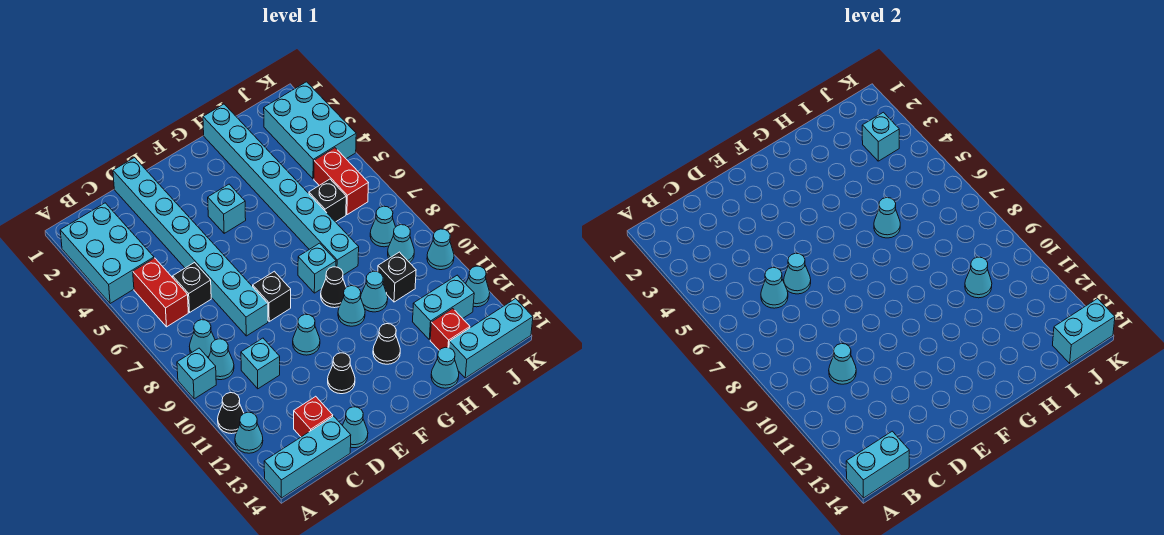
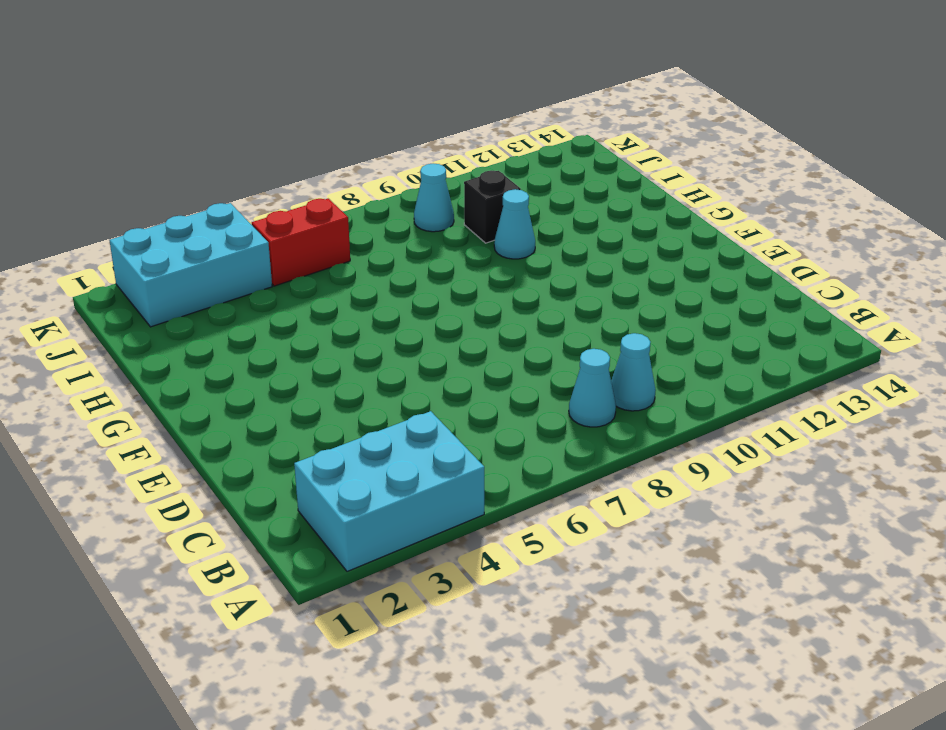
none -> cyan 1x1 brick [177,348,216,399]
none -> black 1x1 cone [218,393,244,434]
none -> cyan 1x1 cone [235,412,263,453]
none -> cyan 1x3 brick [264,416,351,498]

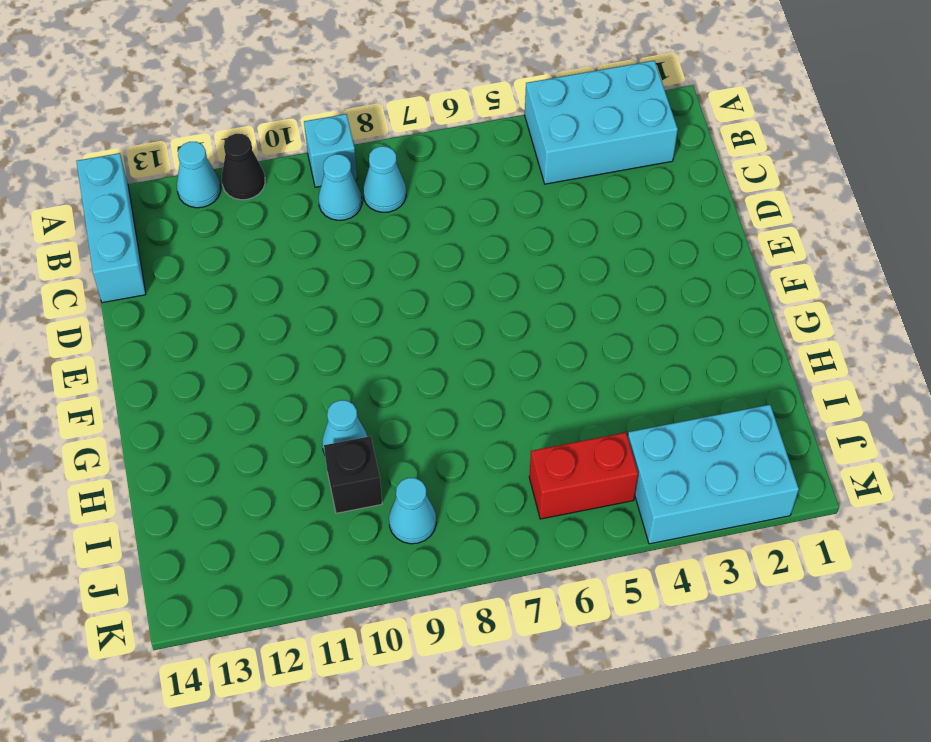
none -> red 1x2 brick [133,258,188,327]
none -> black 1x1 brick [173,263,211,312]
none -> cyan 1x1 brick [241,338,280,389]
none -> red 1x1 brick [294,396,333,437]

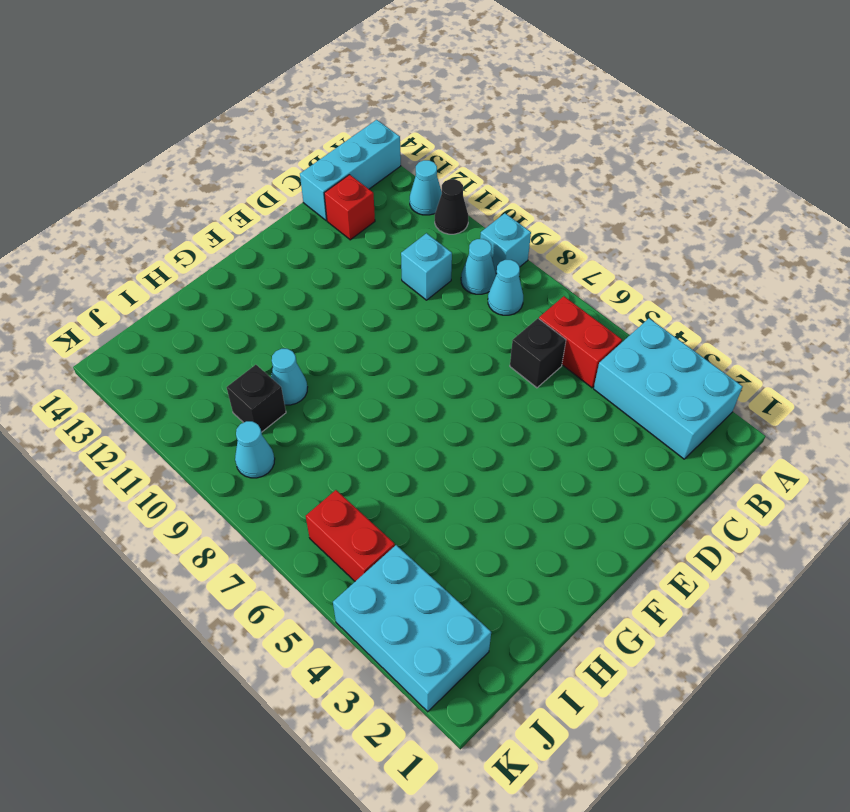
none -> cyan 1x8 brick [113,158,268,336]
none -> cyan 1x1 cone [342,407,368,448]
none -> black 1x1 brick [253,271,291,321]
none -> cyan 1x1 cone [293,314,320,355]

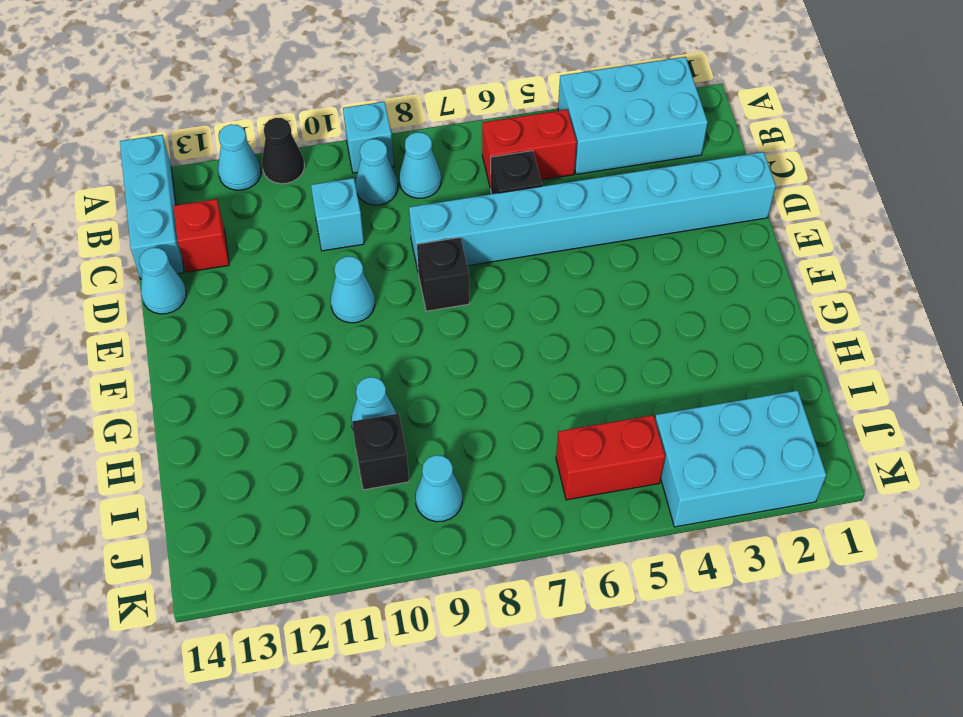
none -> black 1x1 cone [328,353,355,394]
none -> cyan 1x1 brick [208,184,246,233]
none -> cyan 1x1 brick [298,243,336,293]
none -> black 1x1 cone [321,267,346,308]

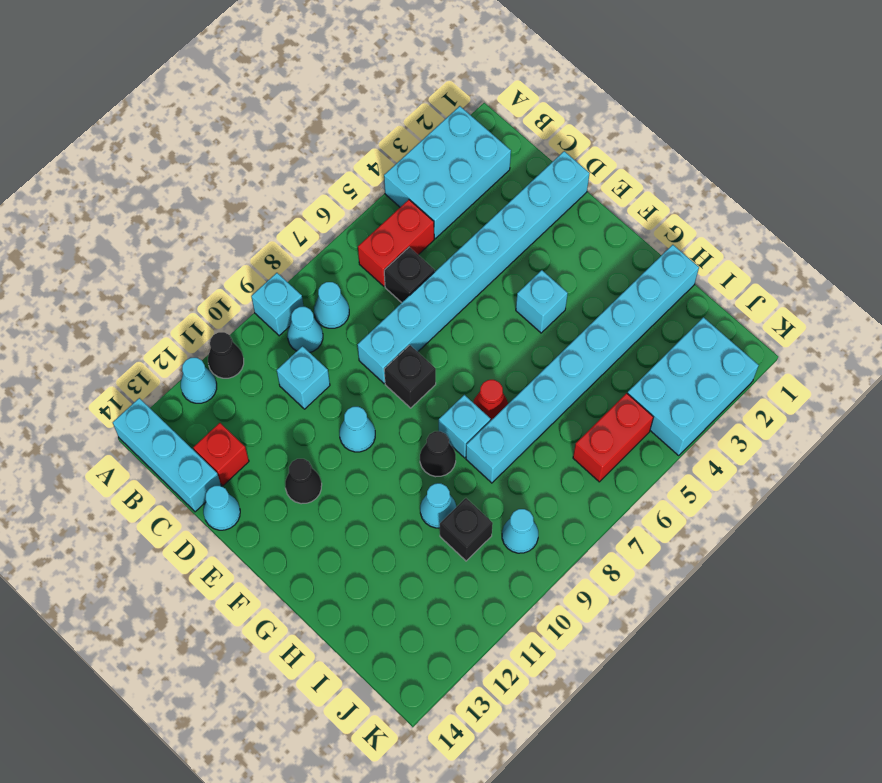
red 1x1 cone [473,380,508,421] -> none
none -> cyan 1x1 cone [338,286,365,326]
none -> black 1x1 cone [373,324,400,364]
none -> cyan 1x1 cone [431,347,459,388]
none -> black 1x1 brick [309,179,346,222]

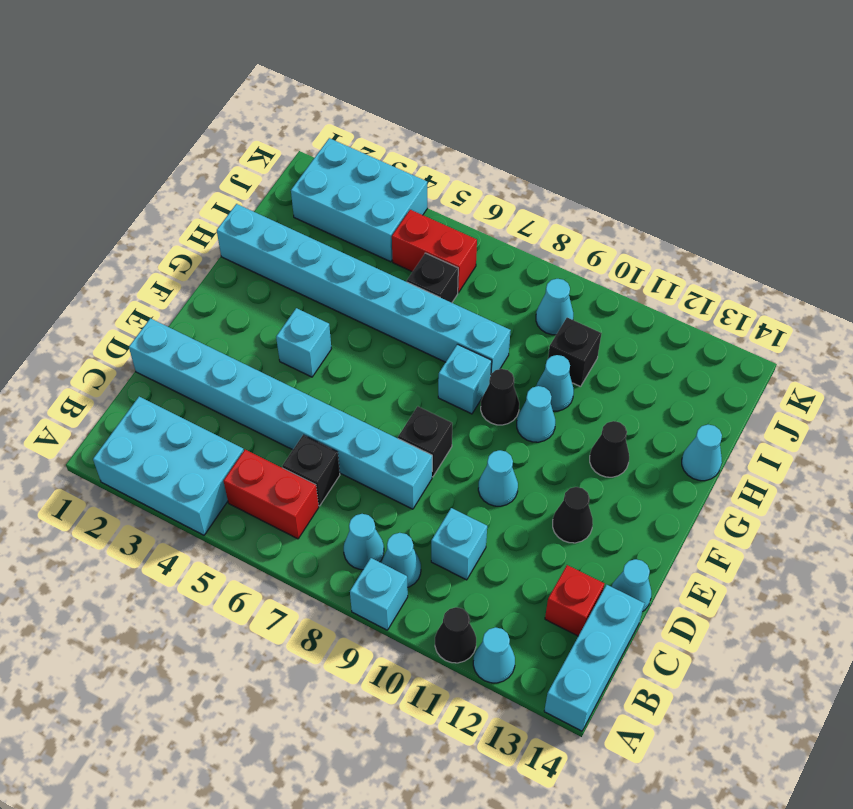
none -> cyan 1x2 brick [413,275,474,340]
none -> red 1x1 brick [430,308,470,351]
none -> cyan 1x3 brick [449,299,533,378]
none -> cyan 1x1 cone [370,206,395,247]

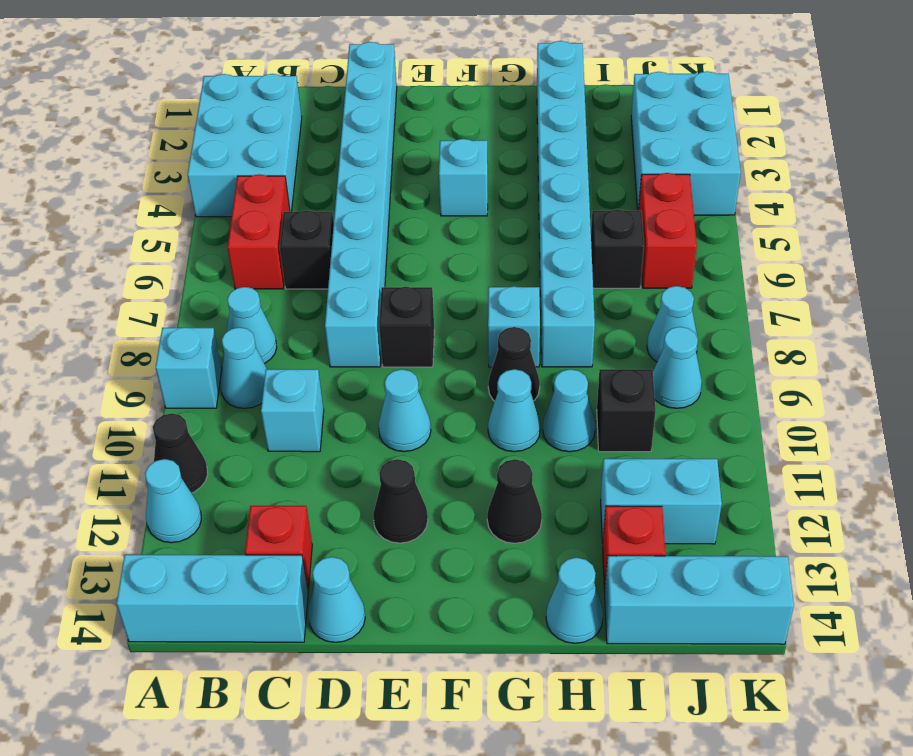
none -> cyan 1x1 cone [427,229,454,270]
none -> cyan 1x1 cone [466,266,490,307]
none -> cyan 1x2 brick [846,431,909,498]
none -> cyan 1x1 cone [761,268,788,308]

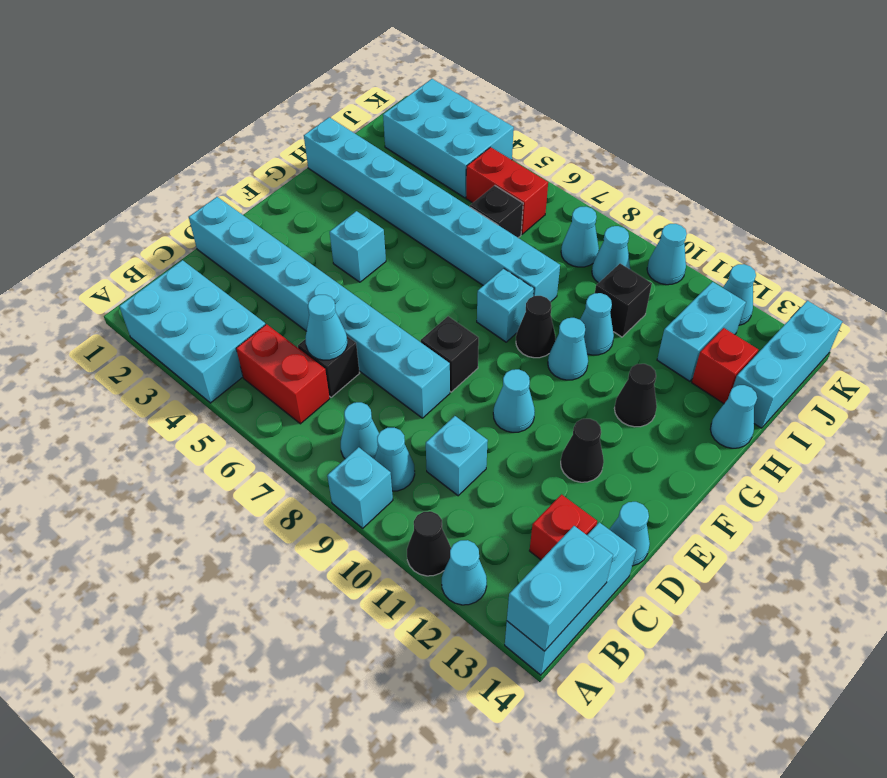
none -> cyan 1x1 cone [829,344,856,384]
none -> cyan 1x1 cone [784,253,811,294]
none -> cyan 1x1 cone [874,198,900,238]
none -> cyan 1x1 cone [965,257,992,298]

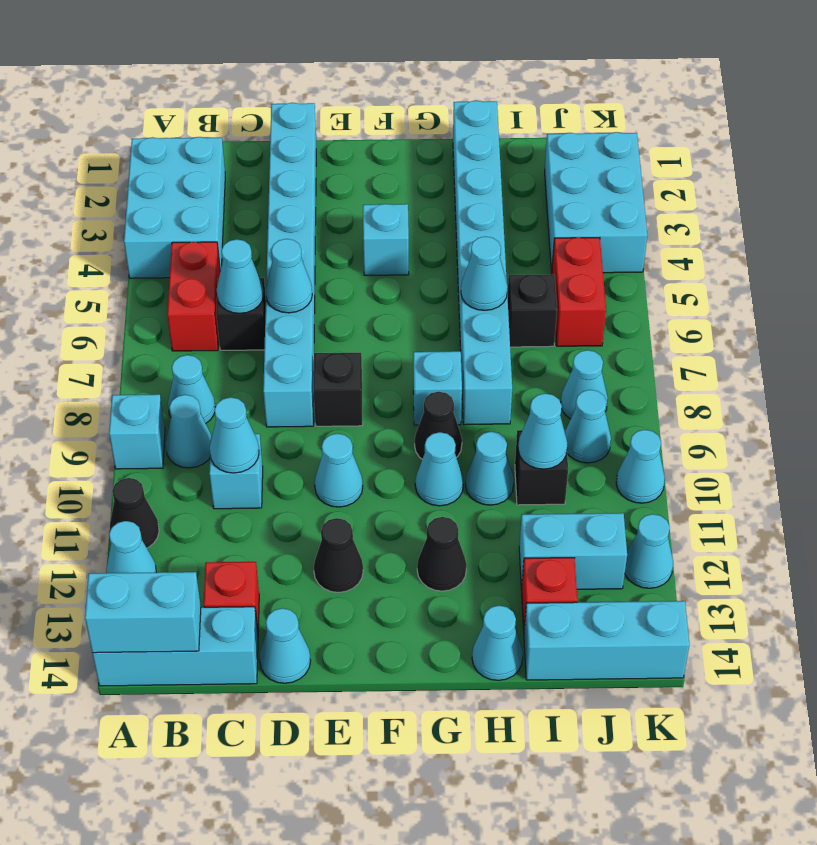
none -> cyan 1x1 brick [862,112,899,161]
none -> cyan 1x2 brick [1053,299,1115,363]

